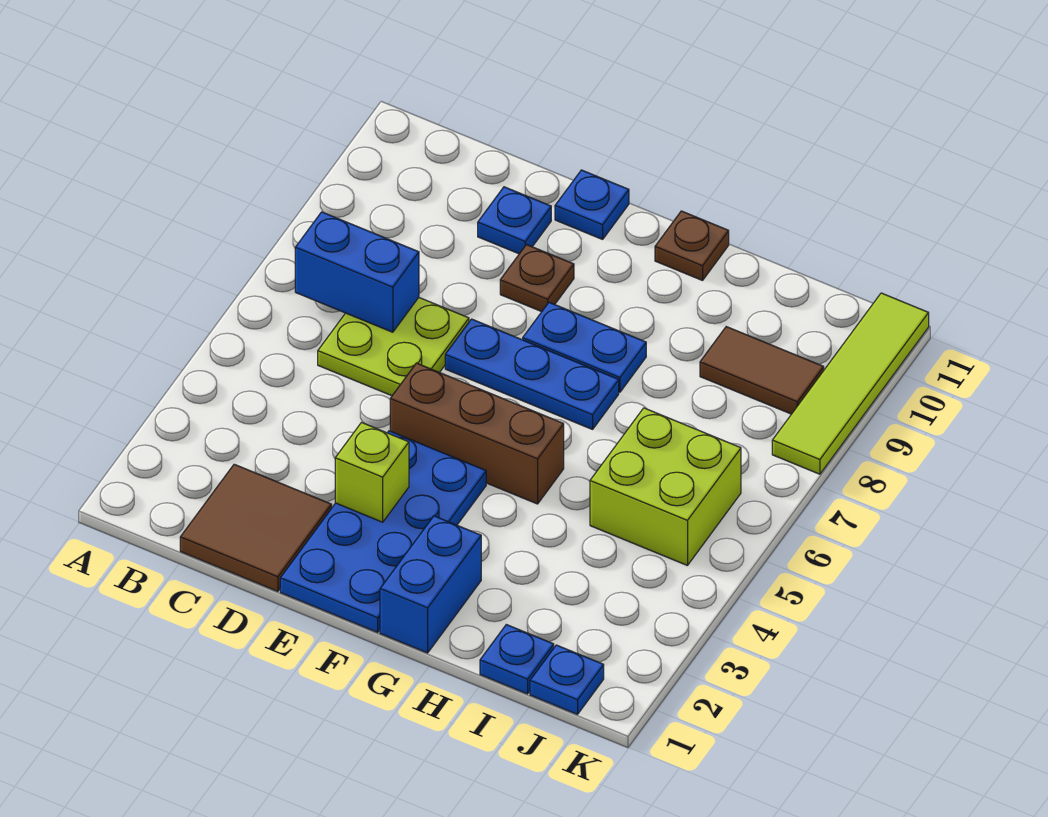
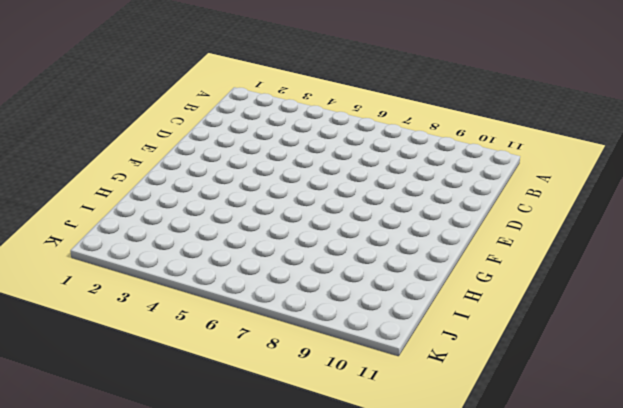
none -> brown 2x2 tile [180,464,332,591]
none -> lime 2x2 plate [318,298,469,396]
none -> blue 1x1 plate [478,187,551,254]

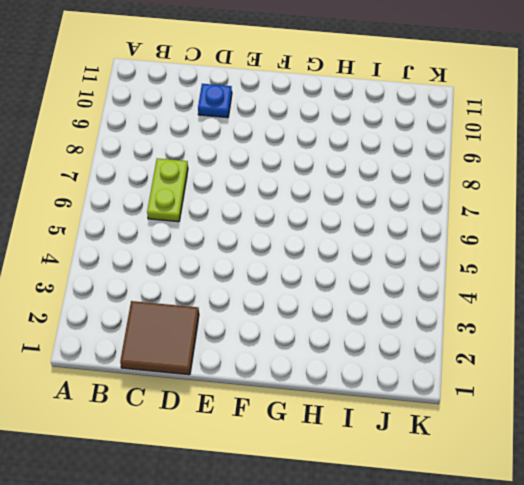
lime 1x2 plate [147,158,188,222] -> lime 2x2 plate [318,298,469,396]
none -> blue 2x4 plate [280,431,486,632]
none -> brown 1x3 brick [390,363,564,504]
none -> blue 1x3 plate [445,319,619,429]

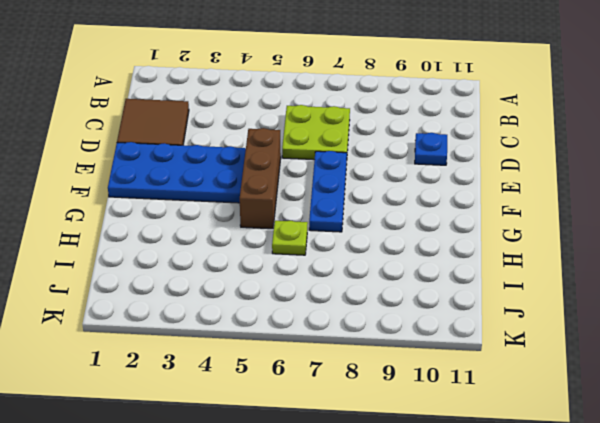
lime 1x1 plate [272,221,308,255] -> none
none -> brown 1x1 plate [500,245,574,312]
none -> blue 1x1 plate [555,170,629,239]
none -> blue 1x2 plate [523,302,646,392]

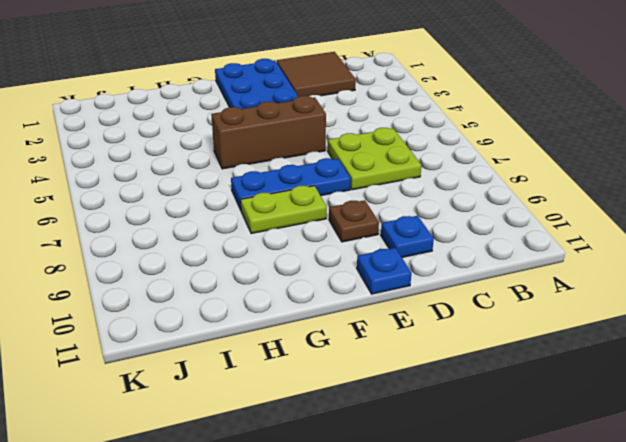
lime 1x2 plate [241,186,327,234] -> blue 1x2 plate [523,302,646,392]
none -> blue 1x2 brick [380,516,481,653]
none -> brown 1x1 plate [655,211,729,280]
none -> blue 1x1 plate [480,625,554,694]

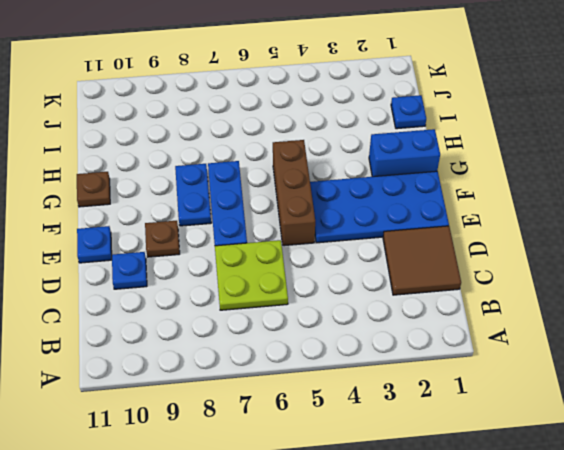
none -> lime 2x2 brick [590,408,741,566]
none -> brown 1x2 tile [700,327,824,414]
none -> blue 1x1 plate [530,645,604,714]

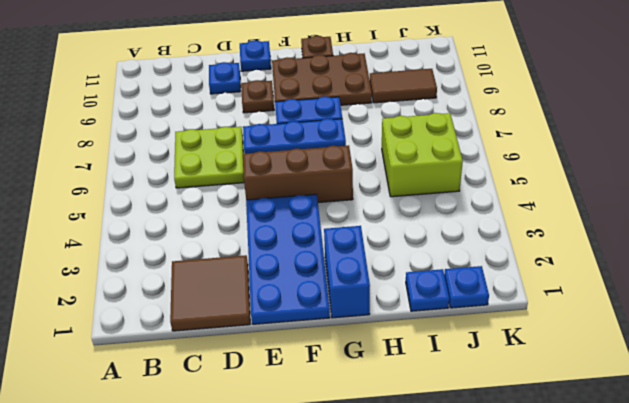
brown 2x3 plate [272,53,372,105] -> none
none -> lime 1x4 tile [772,293,929,474]
none -> blue 1x2 brick [295,212,419,332]
none -> lime 1x1 brick [335,423,409,522]

